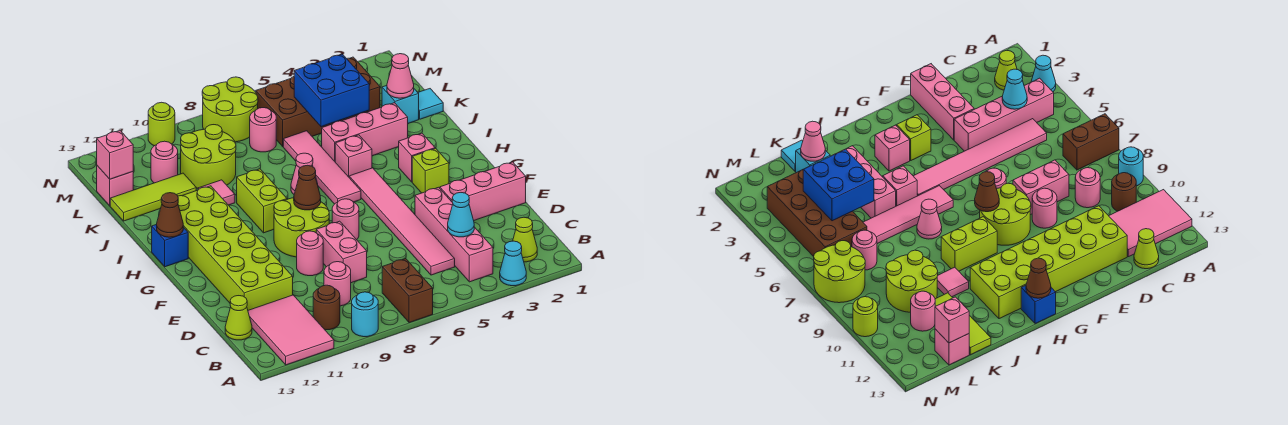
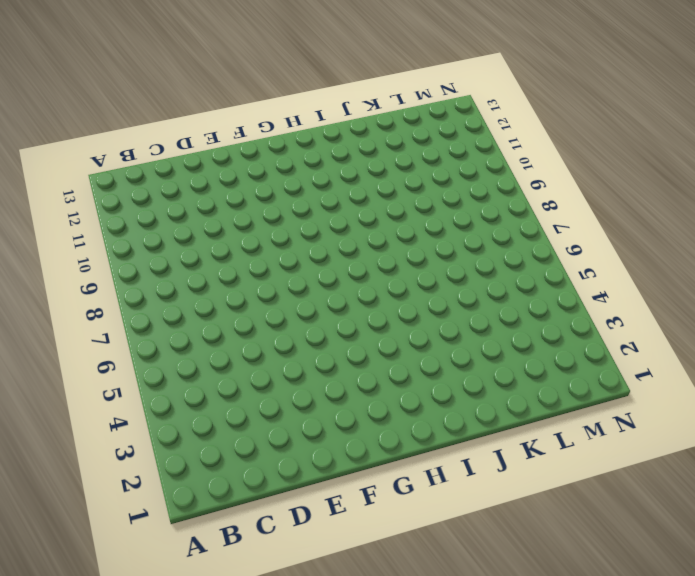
none -> cyan 1x1 cone [500,241,526,286]
none -> brown 1x2 brick [382,259,433,323]
none -> cyan 1x1 round brick [352,292,378,337]
none -> pink 2x3 tile [248,295,334,365]

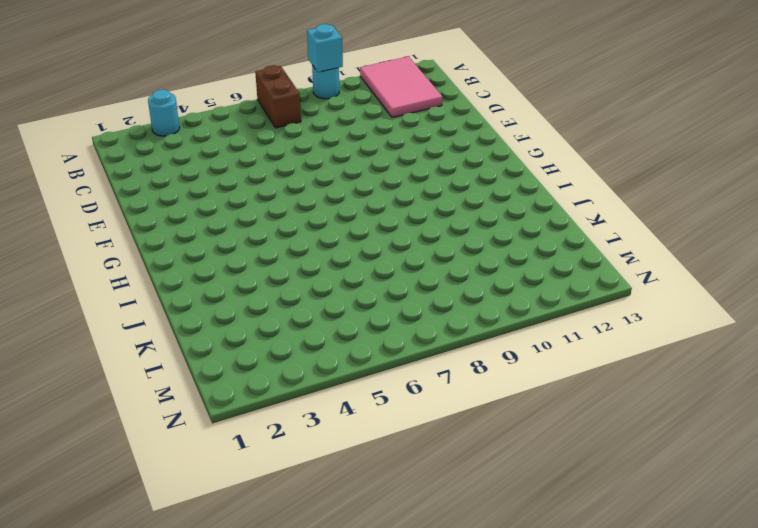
cyan 1x1 round brick [148,90,180,136] -> cyan 1x1 cone [500,241,526,286]
cyan 1x1 brick [307,24,343,72] -> cyan 1x1 brick moved to [382,86,419,123]
none -> lime 1x1 cone [513,217,537,262]
none -> pink 1x4 brick [415,187,493,282]
none -> brown 1x1 round brick [313,285,340,330]
none -> pink 1x6 tile [349,168,455,275]

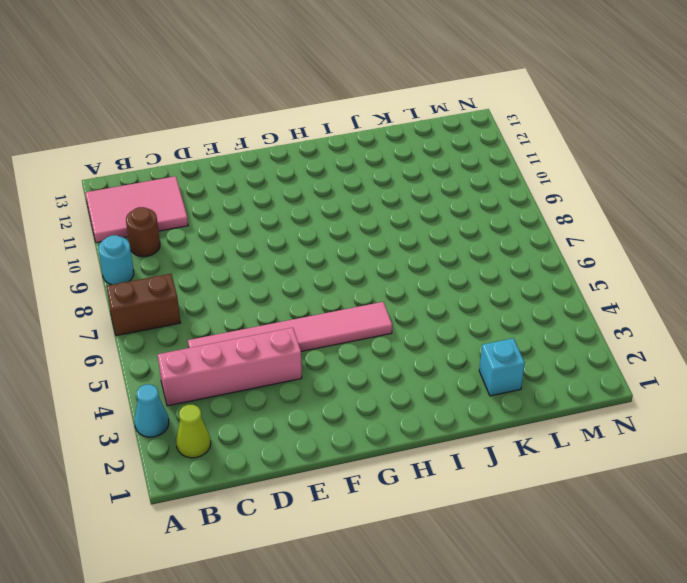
none -> pink 1x1 round brick [324,262,351,306]
none -> lime 1x1 cone [225,296,252,340]
none -> pink 1x2 brick [316,221,367,283]
none -> lime 2x6 brick [178,186,293,310]

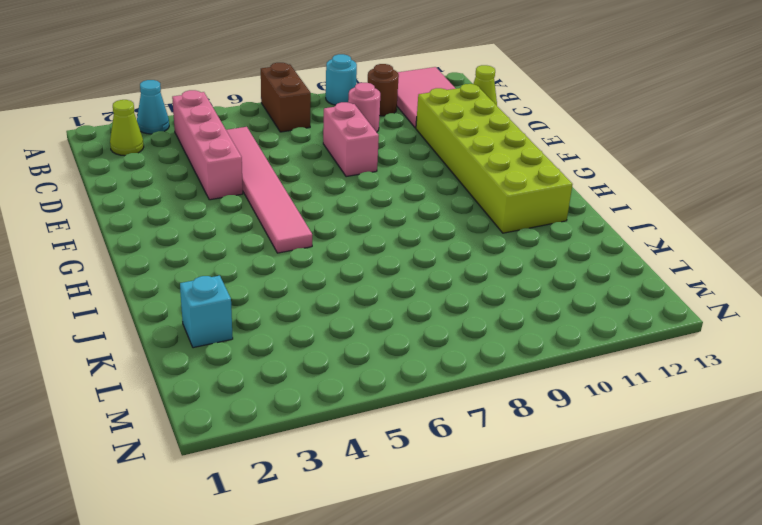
none -> pink 1x3 brick [440,162,526,220]
none -> pink 1x1 round brick [297,231,323,276]
none -> pink 1x1 round brick [332,199,359,240]
none -> lime 2x2 round brick [274,198,329,257]

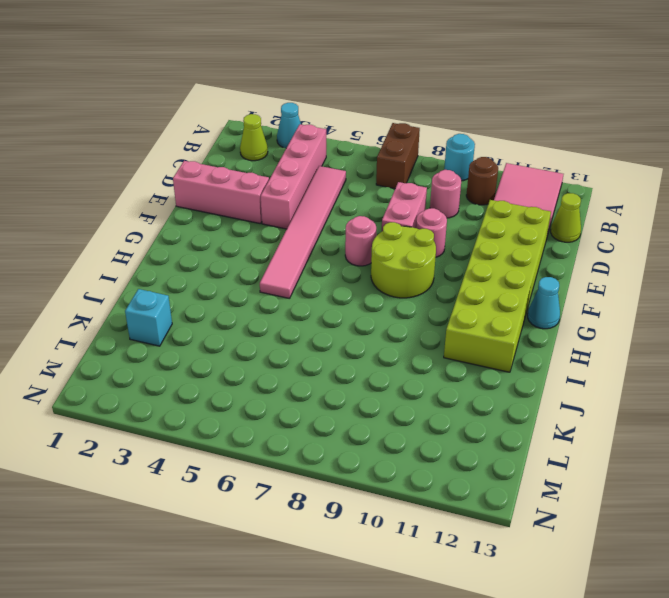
cyan 1x1 cone [528,277,560,329] -> cyan 1x1 cone moved to [448,193,474,237]
none -> lime 1x1 brick [412,148,449,193]
none -> pink 1x1 brick [399,133,435,182]
none -> pink 1x4 tile [283,131,361,204]
none -> lime 1x2 brick [237,169,287,233]

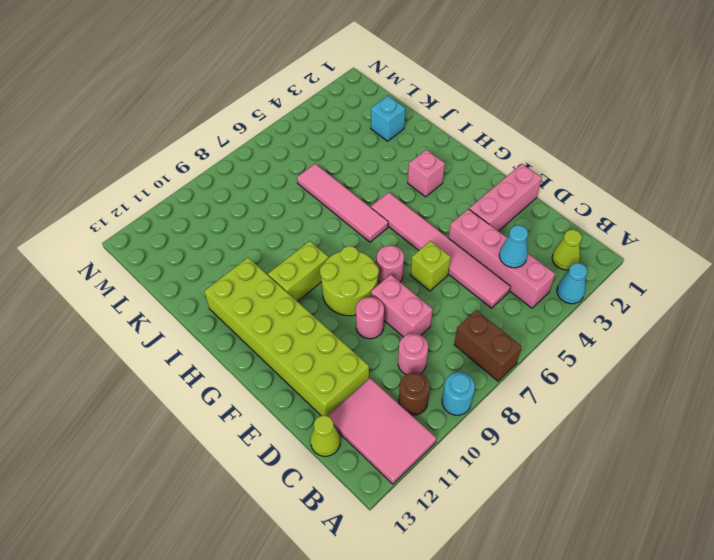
lime 1x1 brick [410,241,451,291] -> lime 1x1 brick moved to [412,148,449,193]
lime 1x2 brick [268,241,328,301] -> lime 1x2 brick turned to [237,169,287,233]
none -> blue 1x1 brick [152,224,188,267]
none -> pink 1x1 brick [335,135,372,177]
none -> pink 1x1 cone [291,153,318,194]
none -> pink 1x3 brick [322,103,408,161]

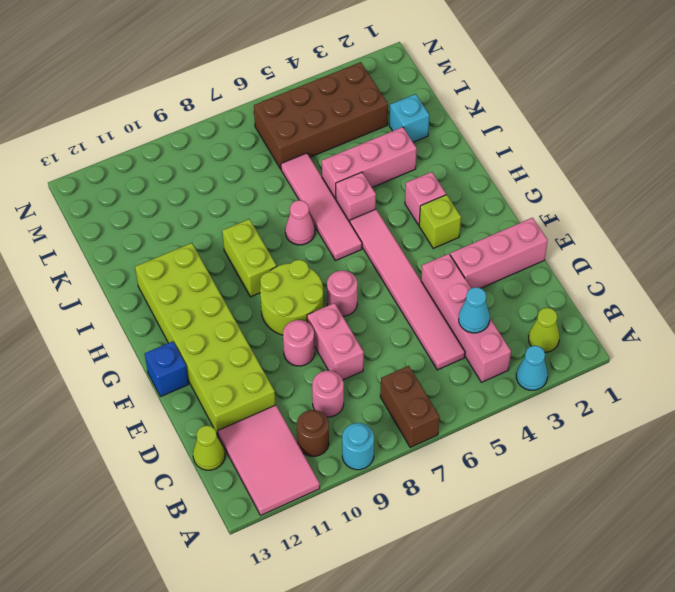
blue 1x1 brick [145,341,189,397] -> blue 1x1 brick moved to [152,224,188,267]
none -> pink 1x1 tile [198,180,235,205]
none -> cyan 1x1 tile [418,89,443,119]
none -> lime 2x2 round brick [181,125,236,188]
none -> lime 1x3 tile [110,173,196,221]

